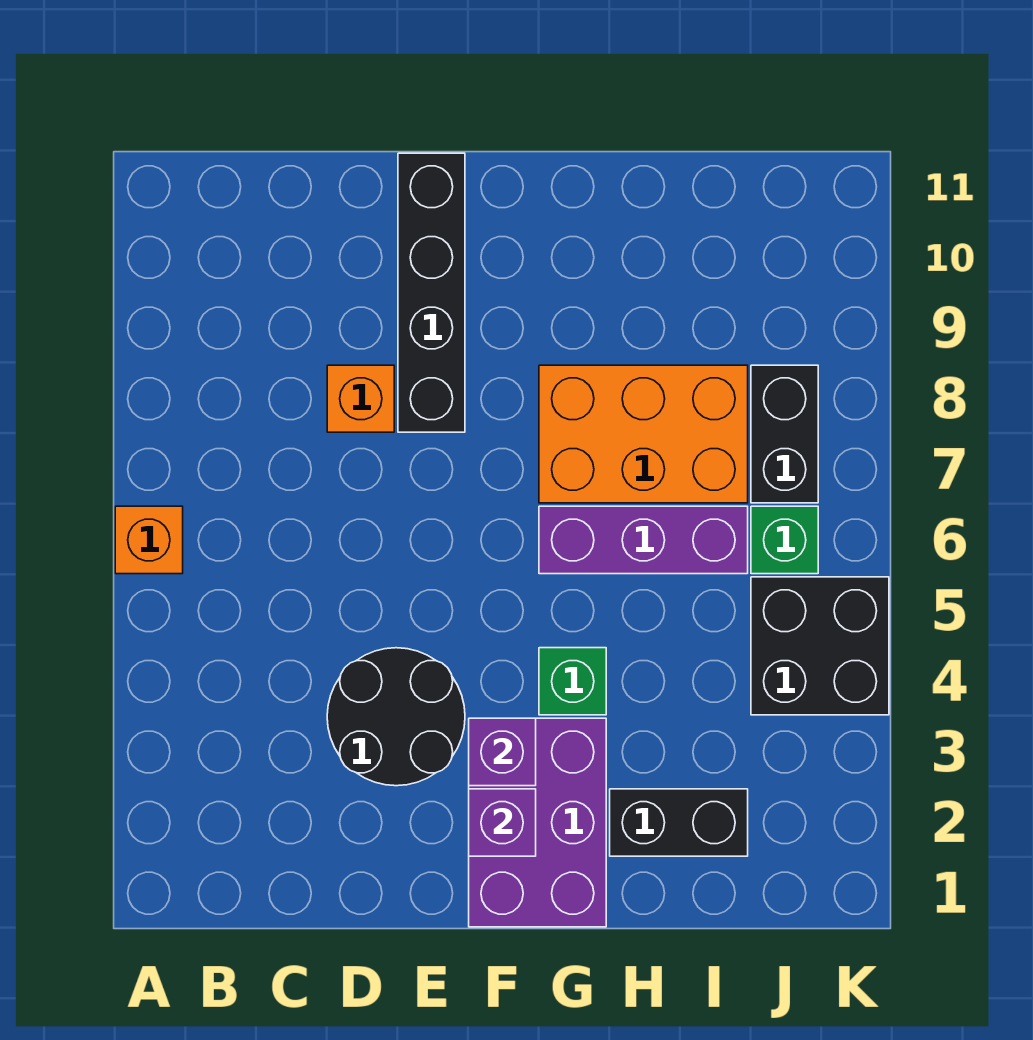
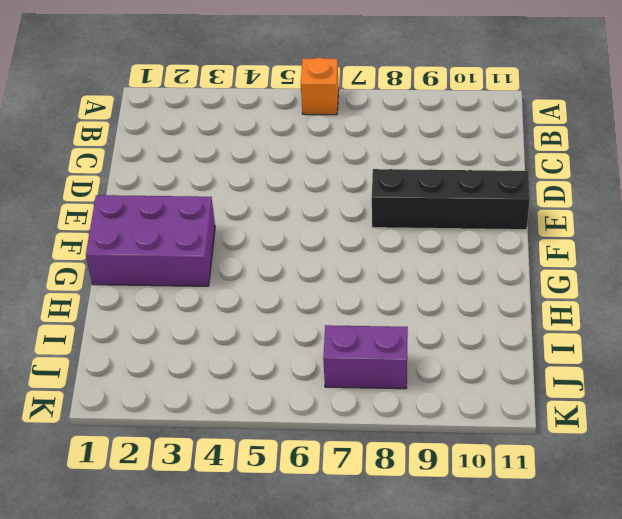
purple 1x2 brick [323,325,408,389] -> black 1x2 brick [751,365,818,503]
none -> black 2x2 round brick [327,648,465,786]
none -> orange 1x1 brick [327,365,394,432]
none -> green 1x1 brick [539,648,606,715]

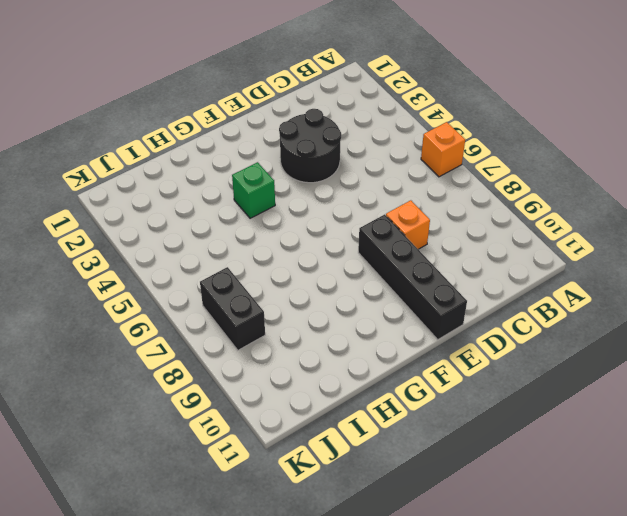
none -> purple 2x3 brick [469,718,606,927]
none -> purple 1x3 brick [539,506,748,574]
none -> orange 2x3 brick [539,365,748,503]

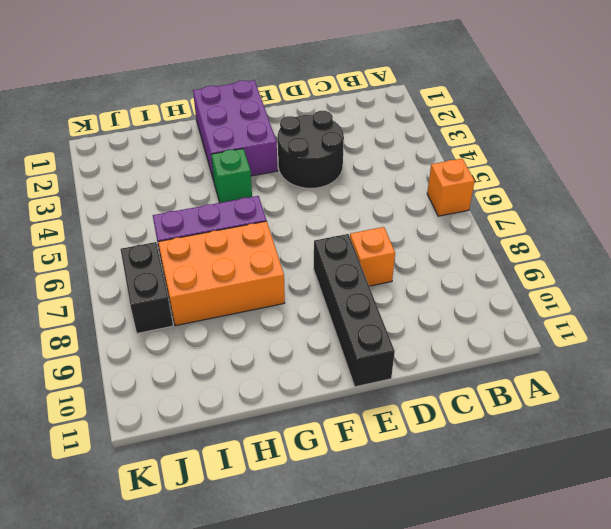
none -> black 1x2 brick [610,789,748,856]
none -> black 2x2 brick [751,577,889,715]
none -> green 1x1 brick [751,506,818,574]

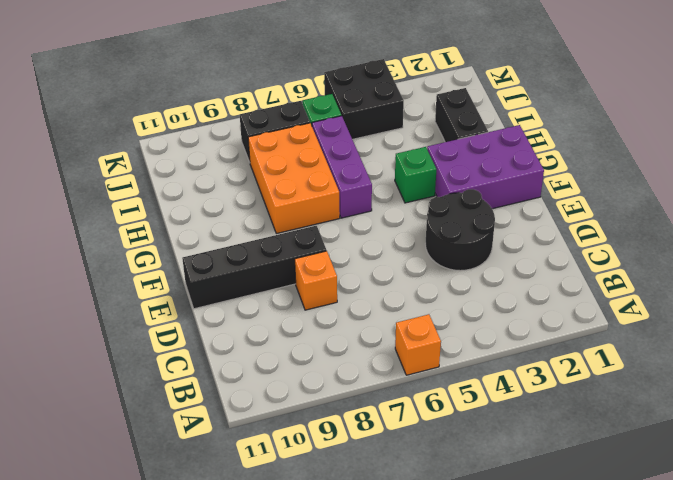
none -> purple 1x1 brick [469,789,536,856]
none -> purple 1x1 brick [469,718,536,786]

